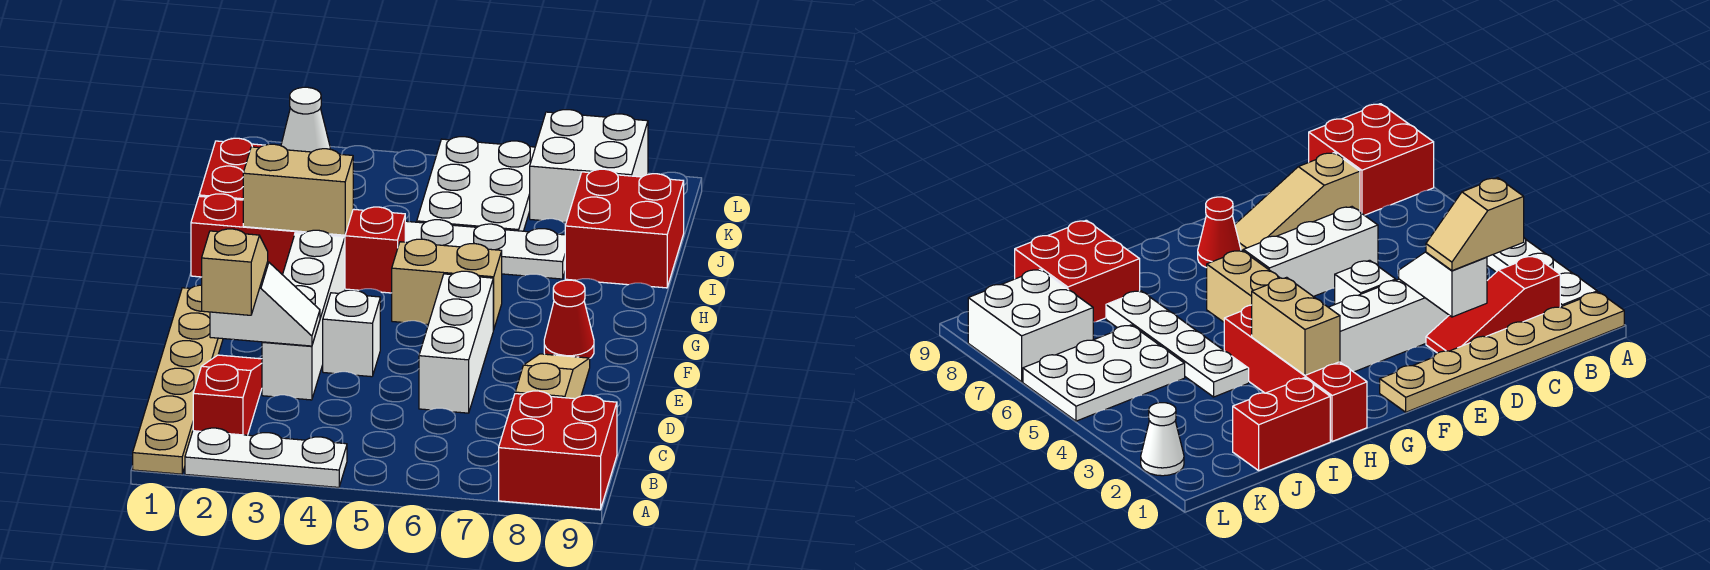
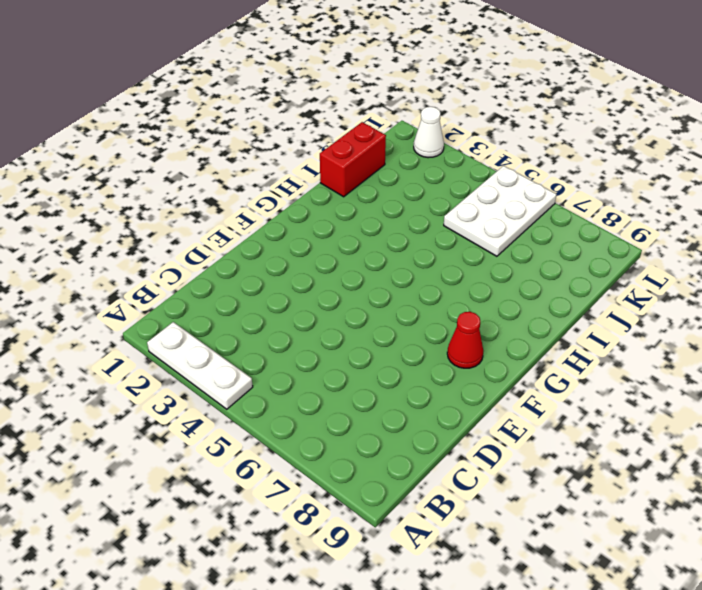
none -> tan 1x6 plate [133,285,223,474]
none -> red 2x2 brick [499,391,617,509]
none -> red 1x3 slope [193,355,262,435]

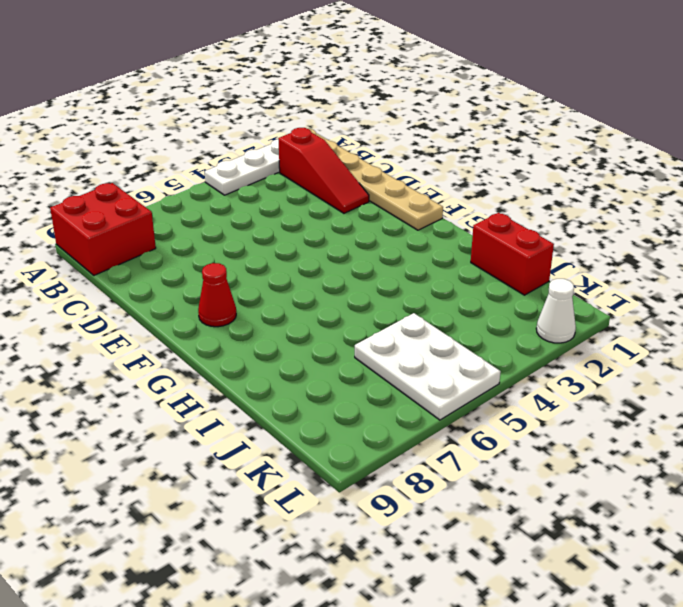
none -> tan 1x3 slope [515,354,590,399]
none -> white 1x4 brick [262,230,345,400]
none -> white 1x3 brick [419,271,493,413]

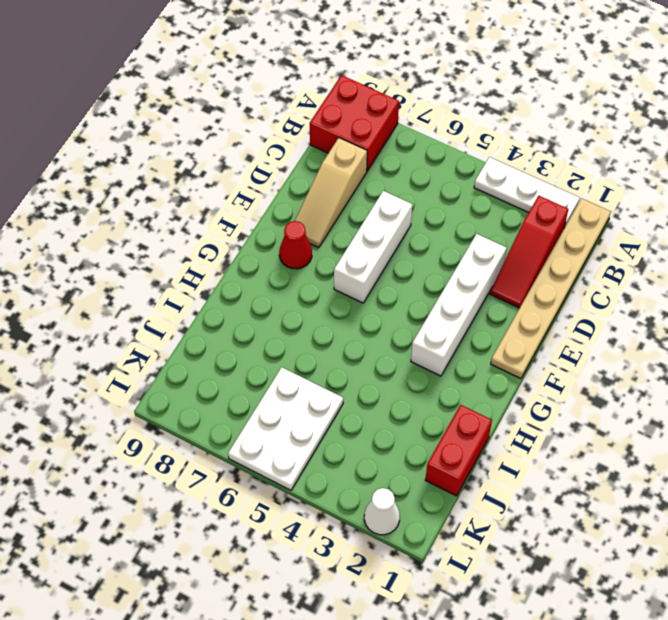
none -> white 1x1 brick [323,290,380,377]
none -> tan 1x2 brick [392,239,502,330]
none -> red 1x4 brick [191,194,405,293]

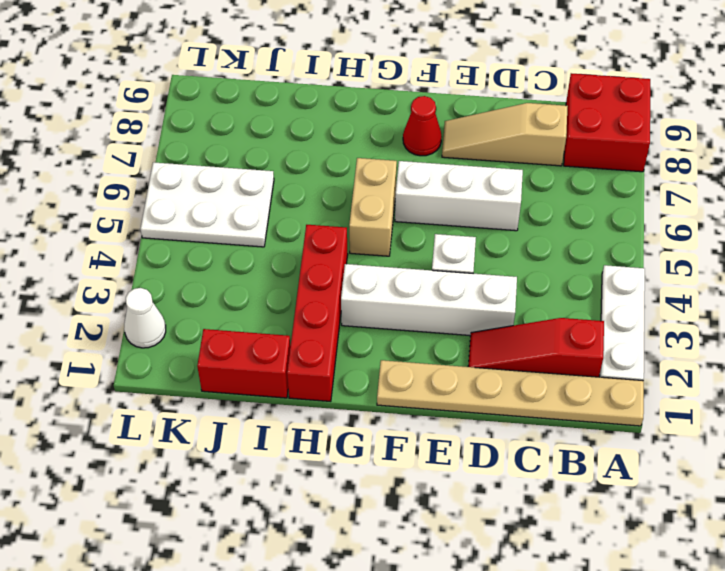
none -> white 1x4 plate [405,220,565,279]
none -> red 2x2 brick [565,169,684,288]
none -> white 2x2 brick [530,110,648,223]

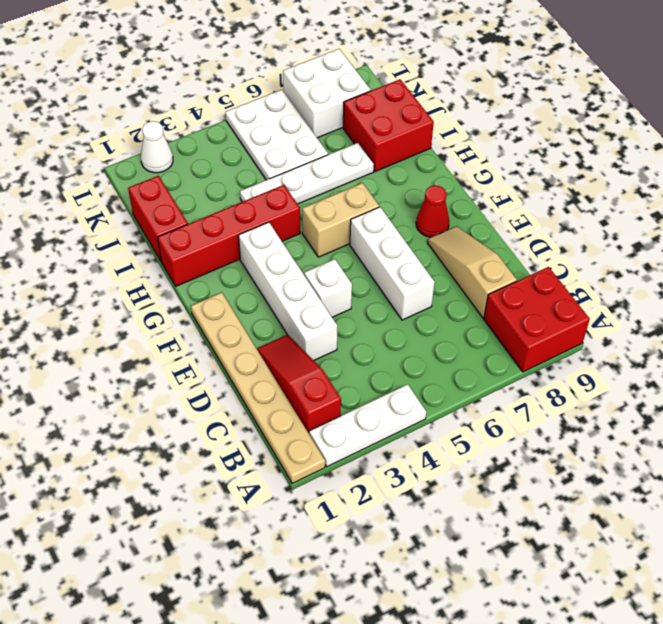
none -> white 1x2 slope [210,262,320,346]
none -> tan 1x2 brick [243,144,353,235]
none -> tan 1x2 slope [202,229,268,315]

